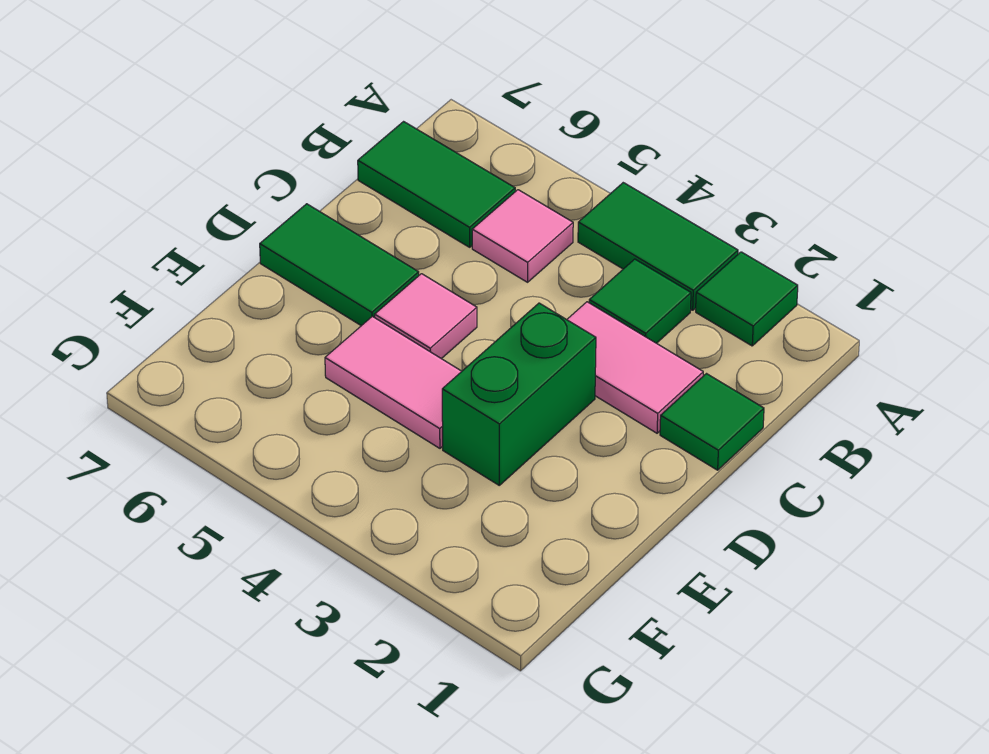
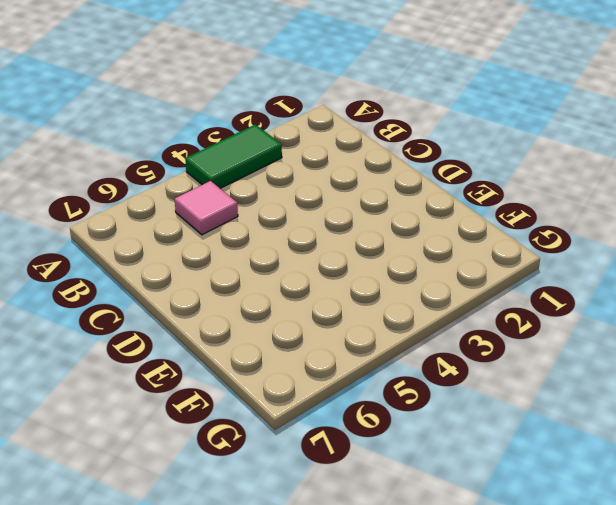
none -> green 1x1 tile [696,252,798,346]
none -> green 1x1 tile [589,259,691,343]

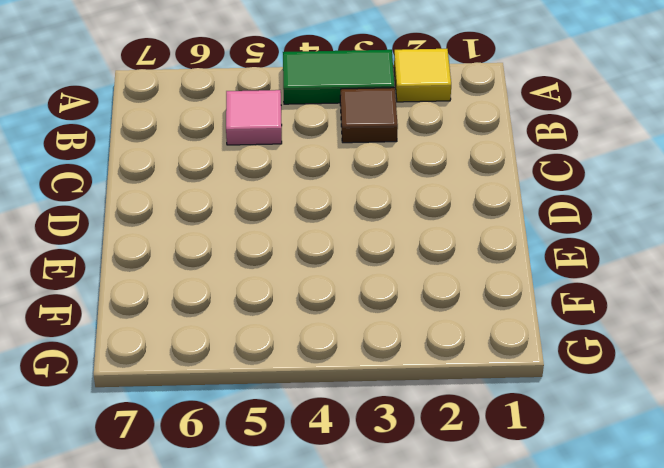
yellow 1x1 tile [394,49,451,102] -> green 1x1 tile [696,252,798,346]
brown 1x1 tile [340,88,398,143] -> green 1x1 tile [589,259,691,343]
none -> green 1x2 tile [358,122,515,247]
none -> green 1x1 tile [660,374,764,470]

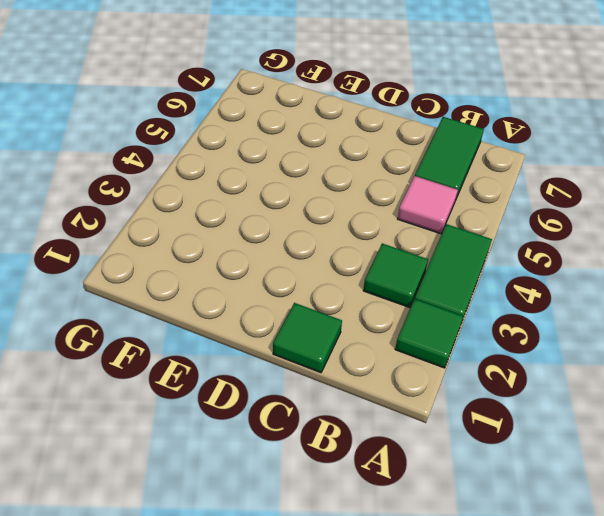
none -> pink 1x2 tile [567,302,703,433]
none -> green 1x2 brick [442,303,596,485]

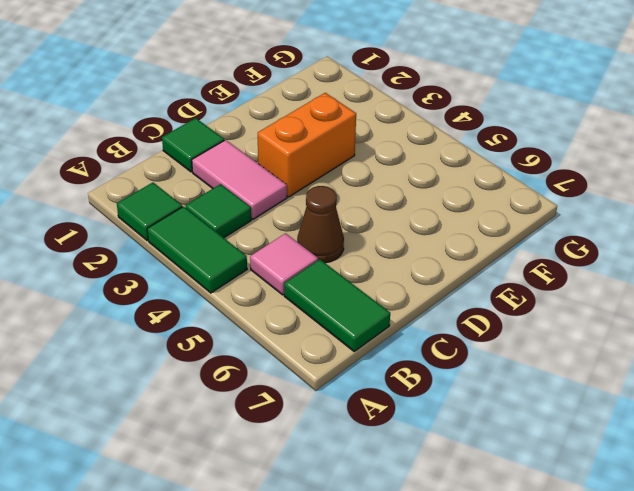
brown 1x1 cone [297,186,344,263] -> none
orange 1x2 brick [258,93,356,197] -> green 1x2 brick [442,303,596,485]
none -> pink 1x1 tile [375,274,477,359]
none -> green 1x2 tile [260,204,419,326]

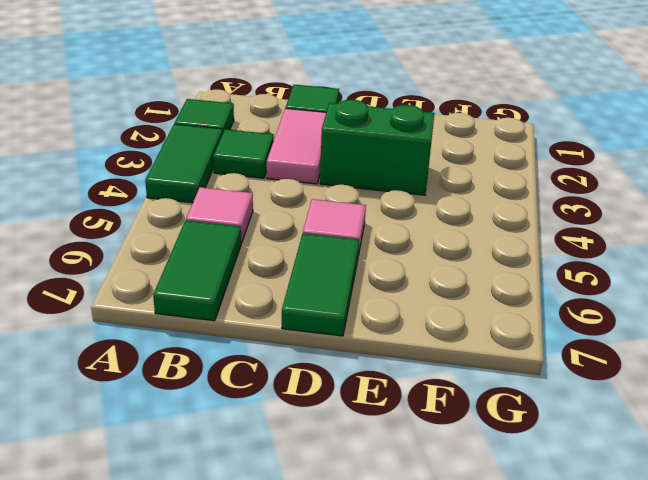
none -> pink 1x2 tile [325,316,462,448]

